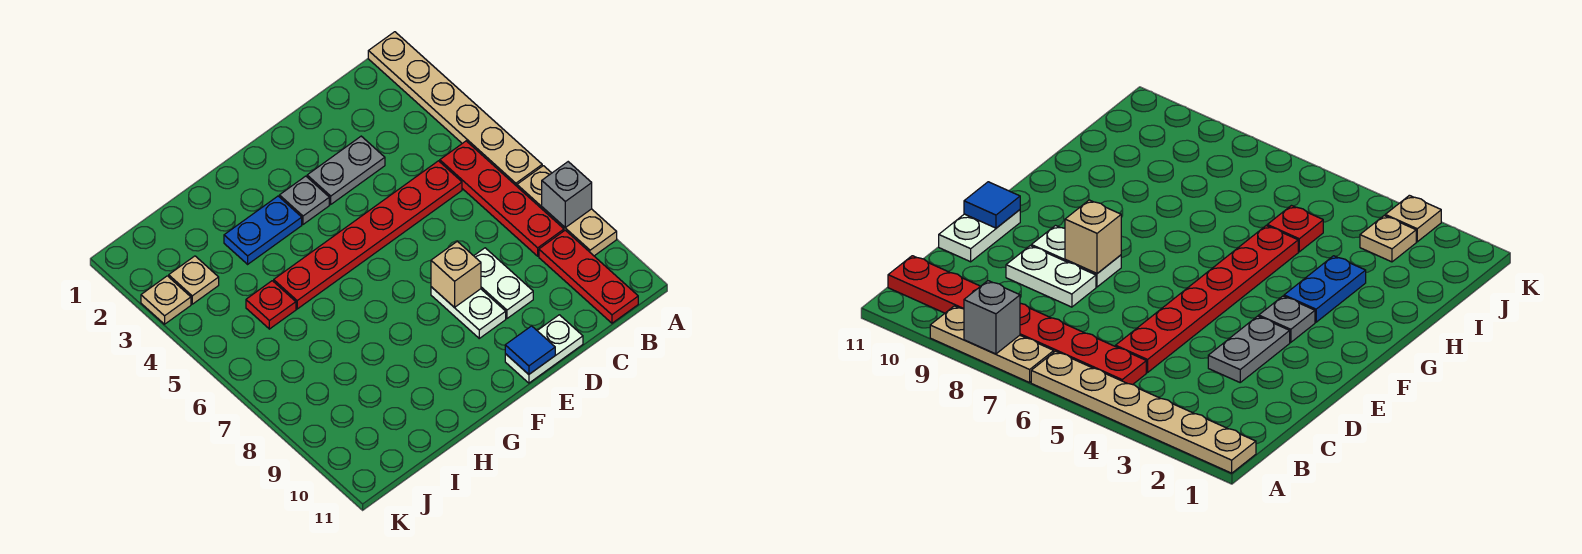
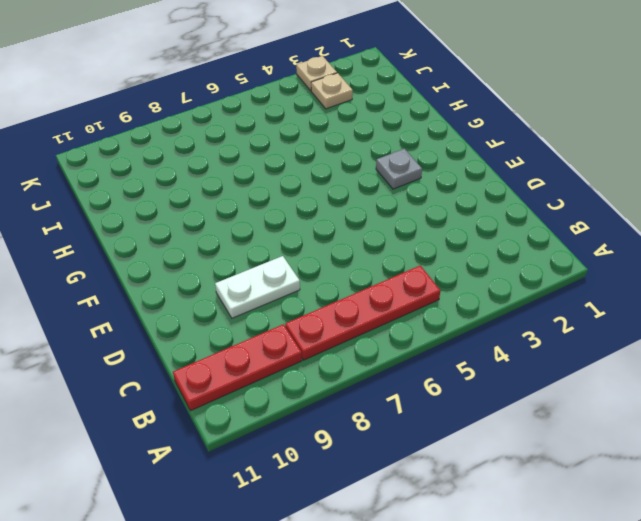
none -> tan 1x6 plate [368,32,542,186]
none -> tan 1x3 plate [517,166,617,256]
none -> red 1x6 plate [274,161,462,309]

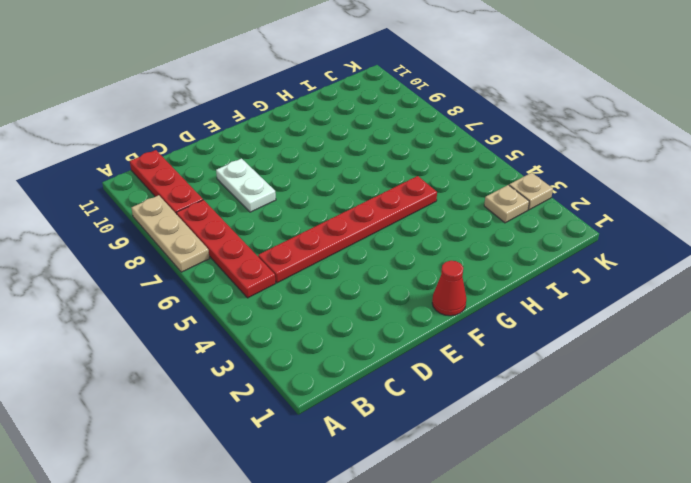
red 1x1 cone [432,261,466,316] -> none
none -> tan 1x6 plate [368,32,542,186]
none -> grey 1x2 plate [307,136,385,204]
none -> white 1x2 plate [505,315,583,383]

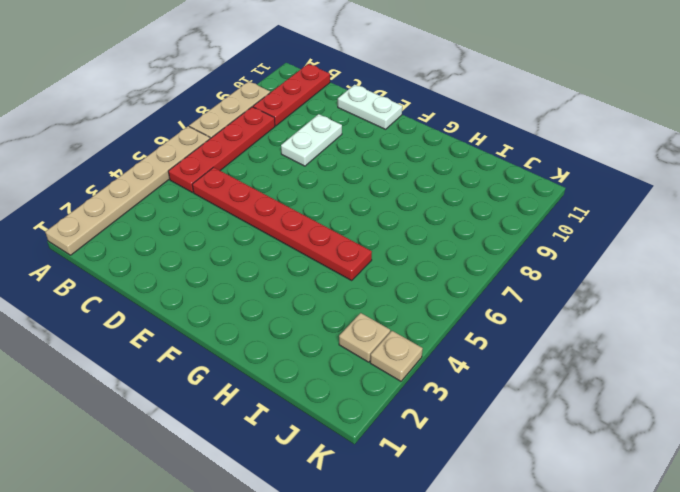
none -> grey 1x2 plate [307,136,385,204]
none -> white 1x2 plate [431,287,506,338]
none -> grey 1x1 plate [279,176,329,224]

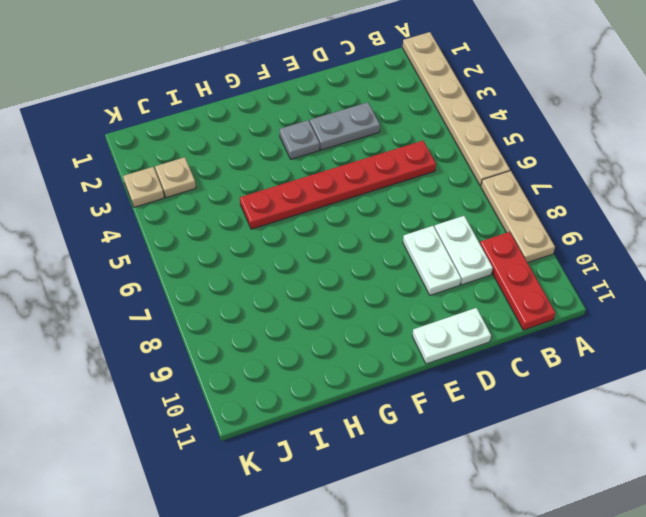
white 1x2 plate [435,216,493,285] -> white 1x2 plate moved to [431,287,506,338]
none -> red 1x4 plate [440,141,564,256]
none -> blue 1x2 plate [224,196,302,264]
none -> red 1x1 plate [246,281,296,329]

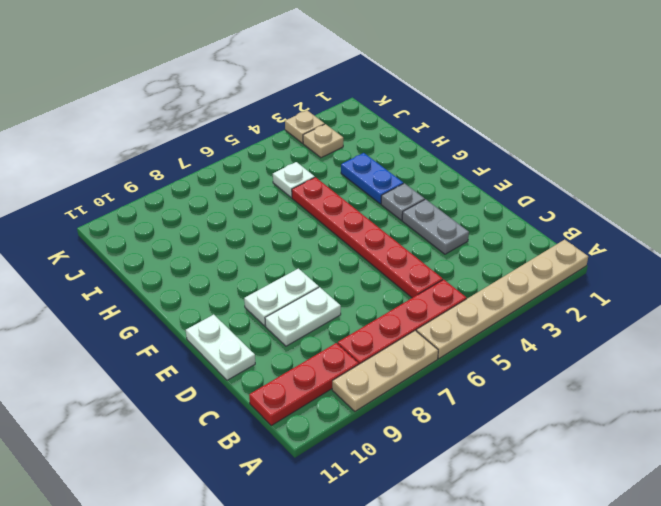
white 1x1 plate [273,162,315,198] -> red 1x1 plate [246,281,296,329]
none -> grey 1x1 brick [542,162,592,227]
none -> tan 1x1 brick [431,241,481,308]
none -> blue 1x1 tile [505,326,555,374]

